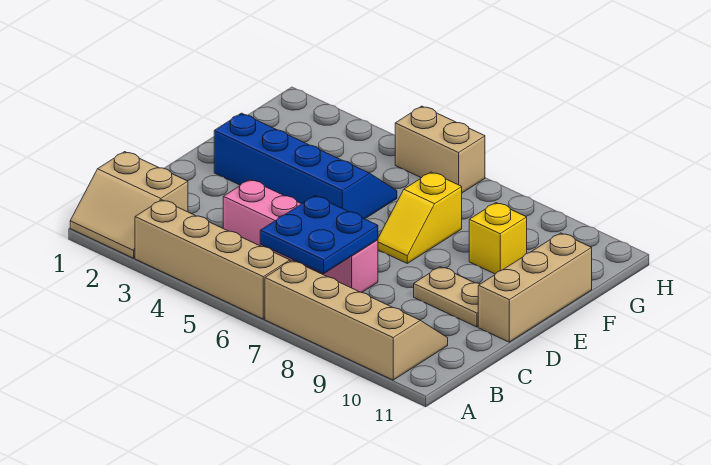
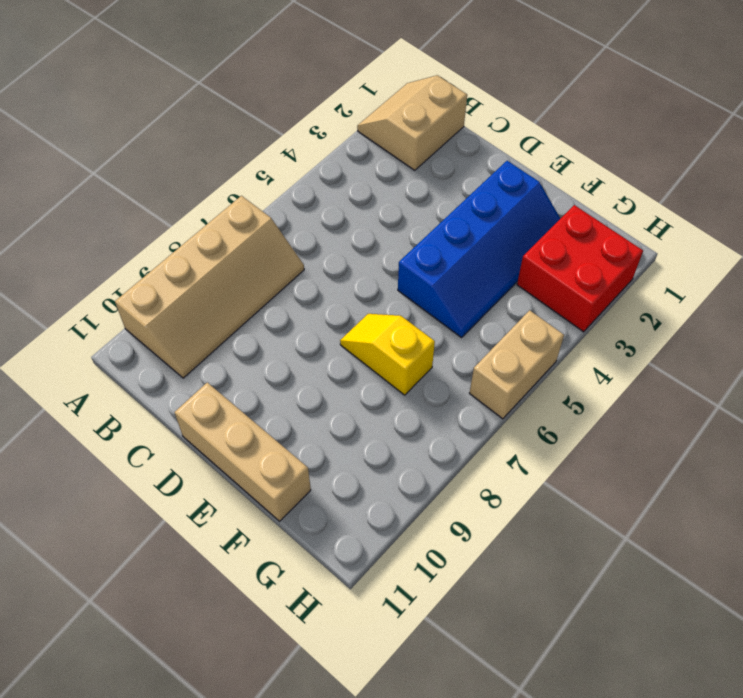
red 2x2 brick [517,205,643,332] -> none
none -> tan 1x4 brick [135,200,290,319]
none -> pink 1x4 brick [223,180,378,292]

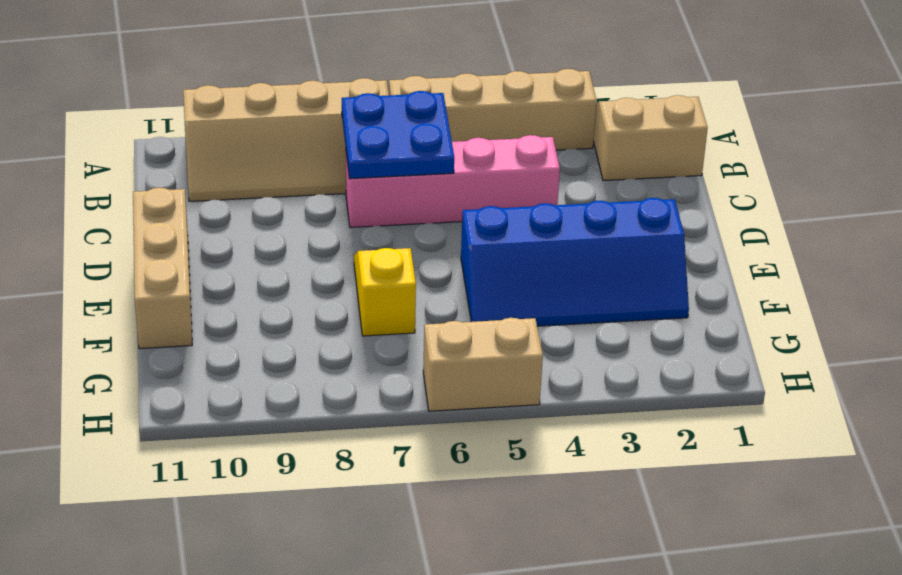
none -> tan 1x2 plate [414,267,480,327]
none -> yellow 1x1 brick [469,203,527,274]

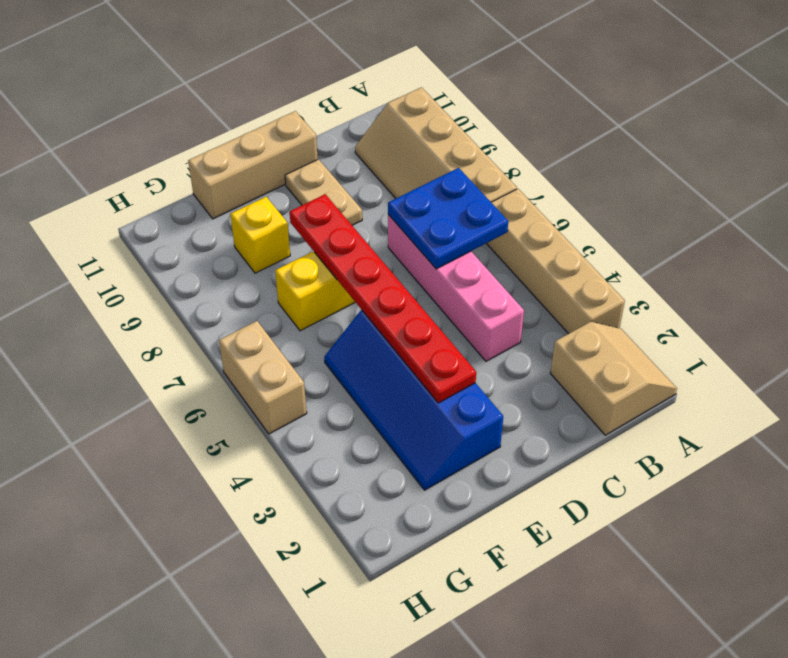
red 1x6 plate [290,194,476,403] -> none

